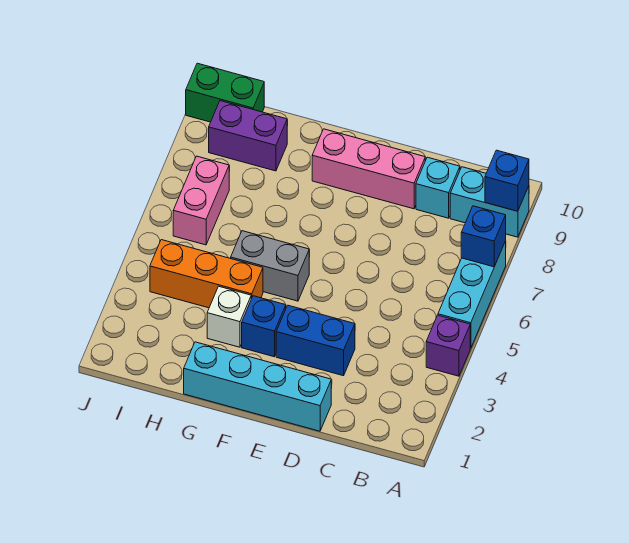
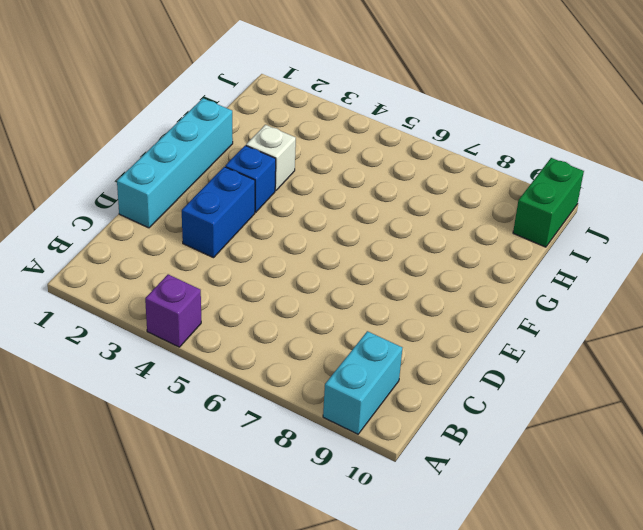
none -> cyan 1x3 brick [438,241,506,348]
none -> cyan 1x1 brick [416,157,460,218]
none -> pink 1x3 brick [312,129,425,209]

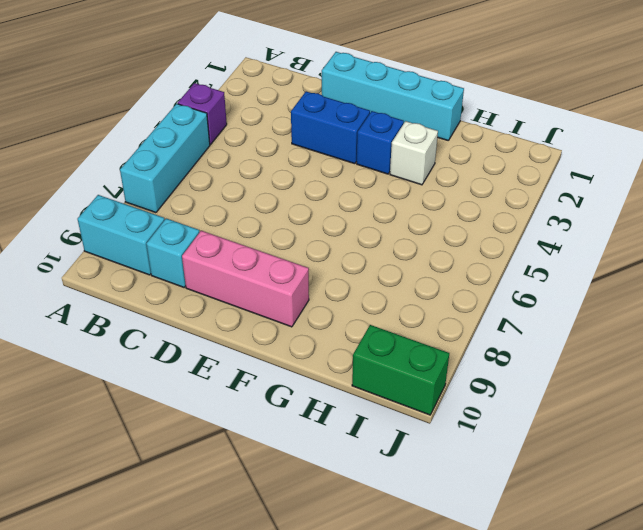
none -> grey 1x2 brick [231,231,309,301]
none -> orange 1x3 brick [150,240,263,308]
none -> purple 1x2 brick [209,101,287,171]

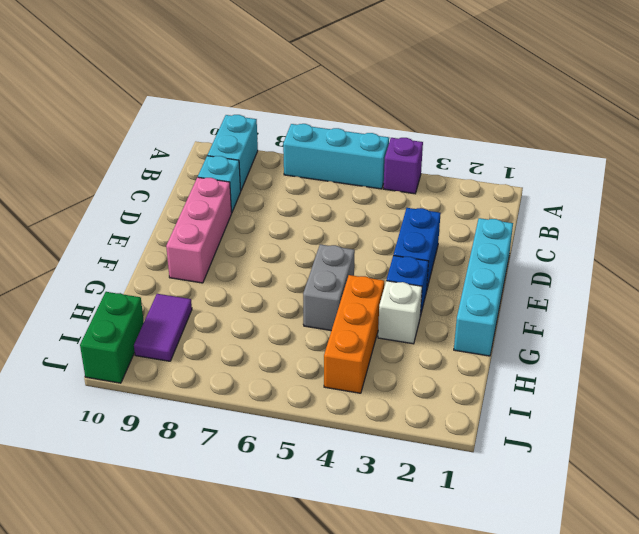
purple 1x2 tile [134,294,192,361] -> purple 1x2 brick [209,101,287,171]
none -> pink 1x2 brick [173,156,229,245]
none -> blue 1x1 brick [461,206,506,267]
none -> blue 1x1 brick [485,150,529,211]

